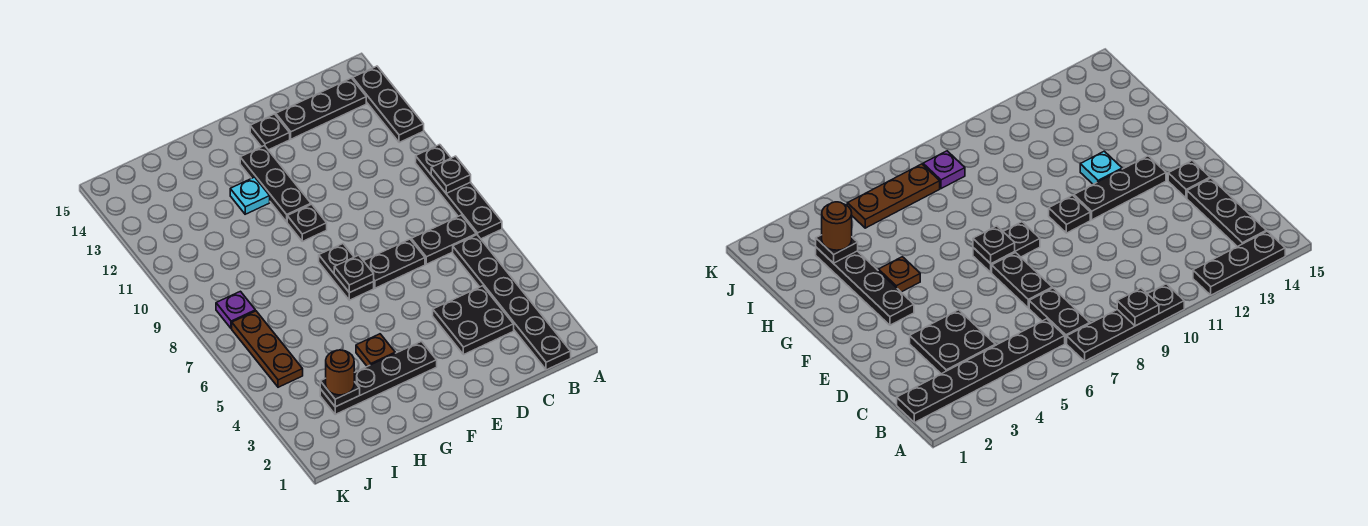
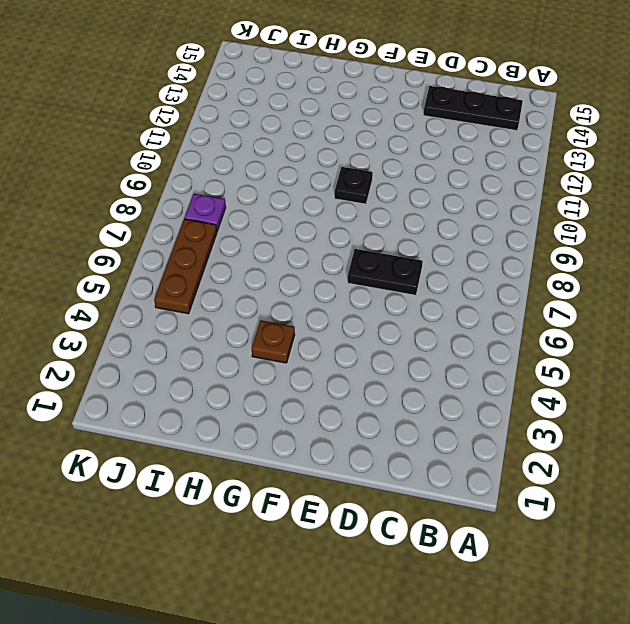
none -> black 1x4 plate [416,145,502,239]
none -> black 1x3 plate [353,66,424,143]
none -> black 1x6 plate [453,235,571,370]

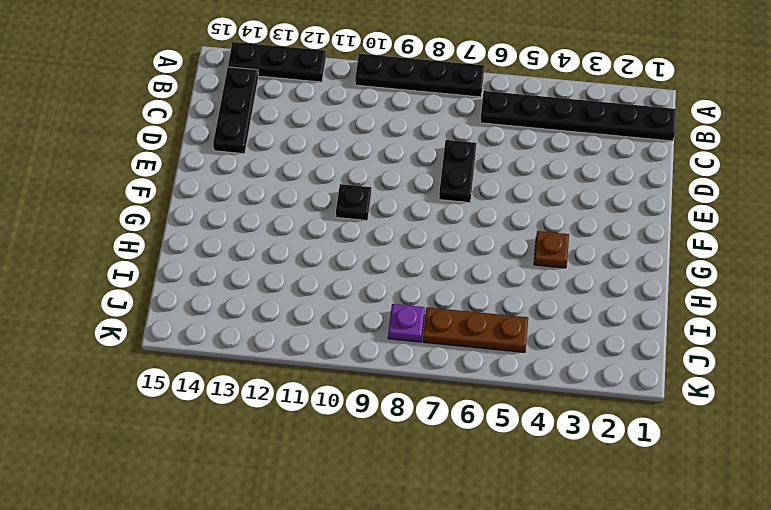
none -> black 1x2 plate [411,215,476,264]
none -> black 2x2 plate [433,286,514,355]
none -> black 1x1 plate [250,114,290,150]

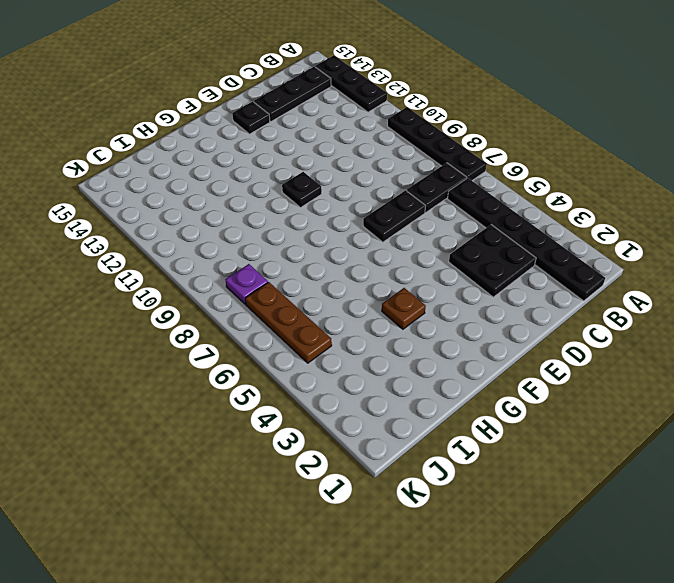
none -> black 1x4 plate [320,341,437,414]
none -> black 1x2 plate [319,244,374,300]
none -> black 1x3 plate [240,146,311,222]

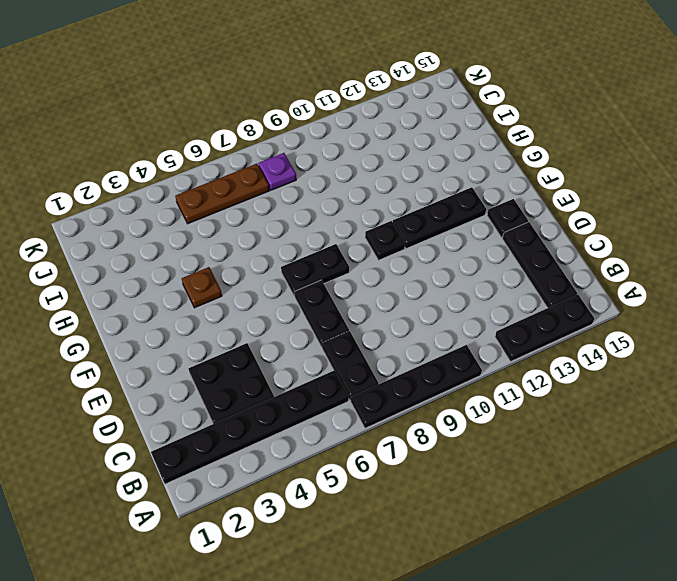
none -> black 1x4 plate [320,341,437,414]
none -> cyan 1x1 plate [230,177,270,214]
none -> black 1x1 plate [431,156,471,193]

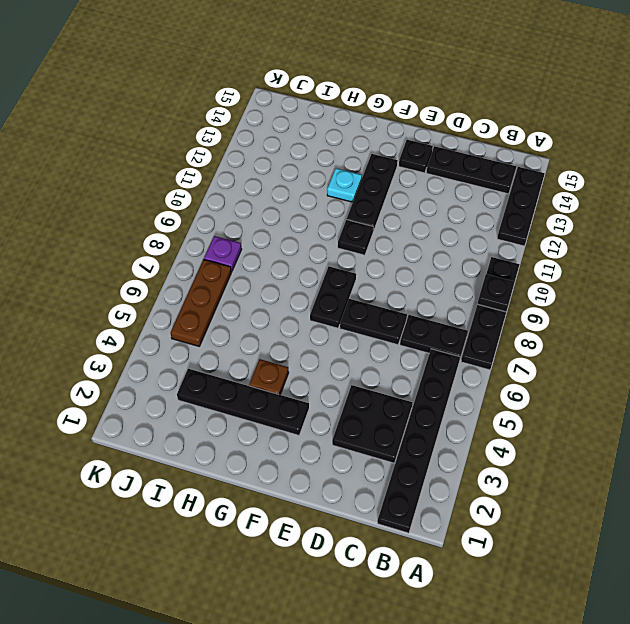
none -> black 1x1 plate [334,255,374,293]
none -> black 1x1 plate [320,378,360,407]
none -> brown 1x1 round brick [326,350,354,395]

